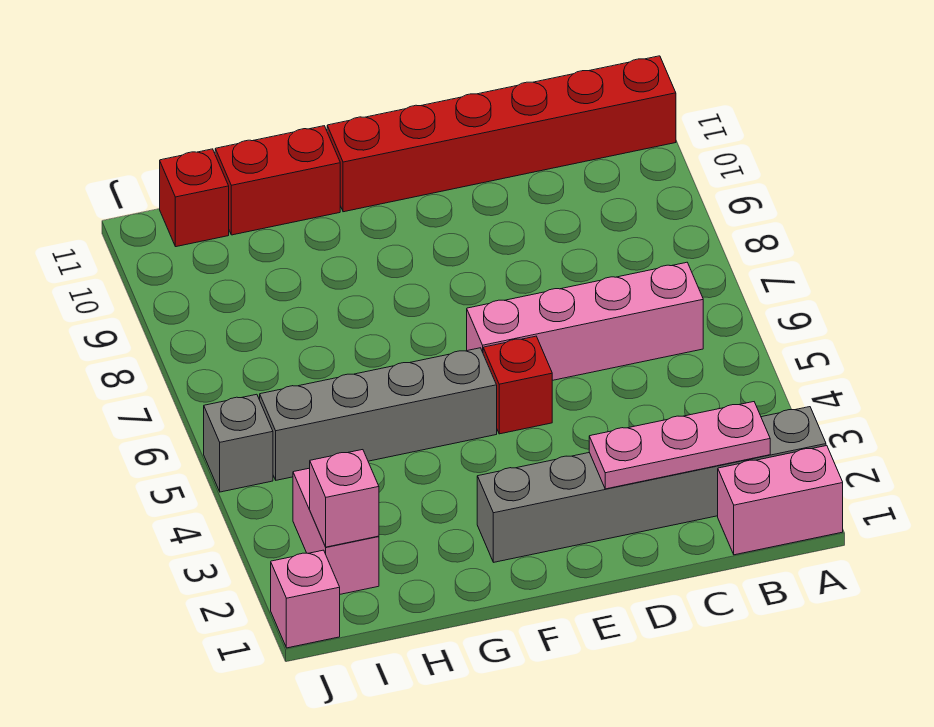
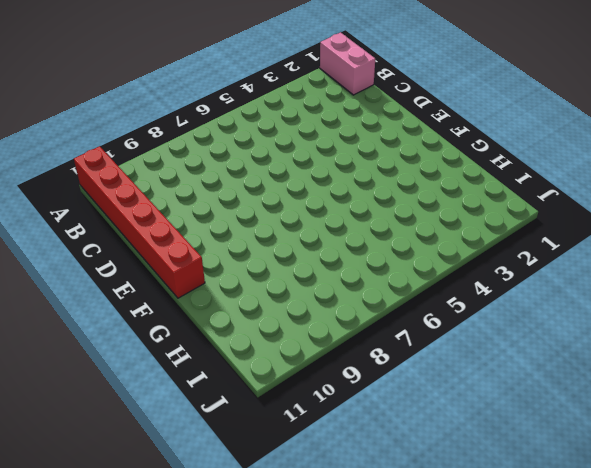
none -> grey 1x6 brick [477,407,826,562]
none -> pink 1x4 brick [467,262,703,380]
none -> red 1x1 brick [483,336,552,434]

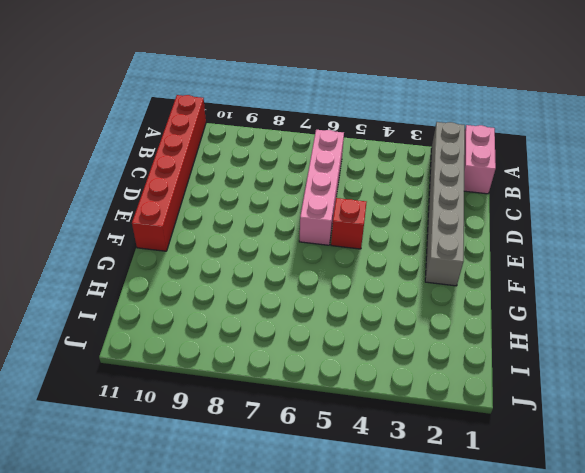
none -> grey 1x4 brick [260,348,497,480]
none -> red 1x2 brick [215,126,340,235]
none -> pink 1x2 brick [293,468,379,594]

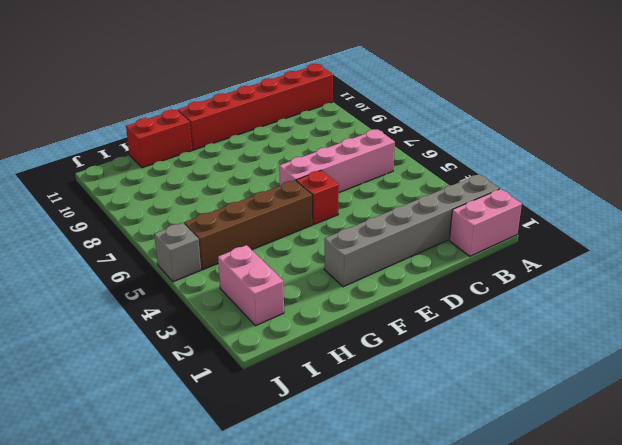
brown 1x4 brick [184,180,312,269] -> grey 1x4 brick [260,348,497,480]
none -> red 1x1 brick [160,149,229,247]
none -> pink 1x1 brick [271,550,340,648]
none -> pink 1x3 plate [589,402,770,489]

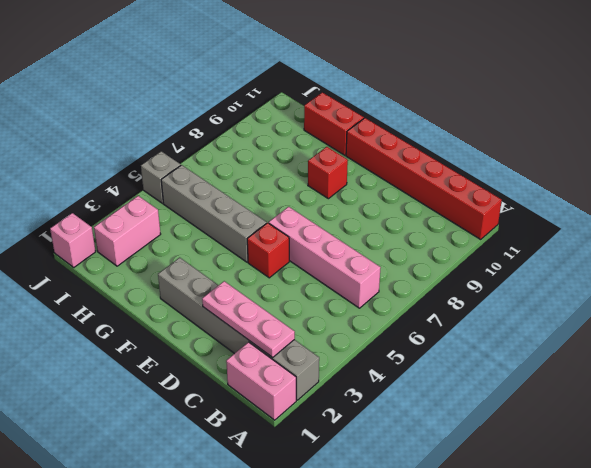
red 1x1 brick [308,147,348,199] -> red 1x1 brick moved to [160,149,229,247]
none -> pink 1x1 brick [310,450,379,547]

